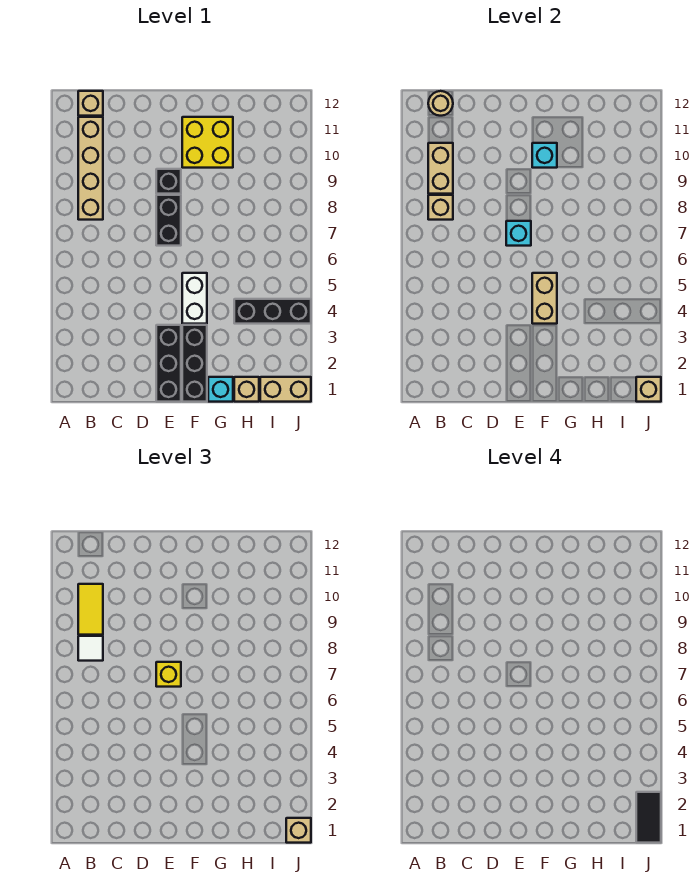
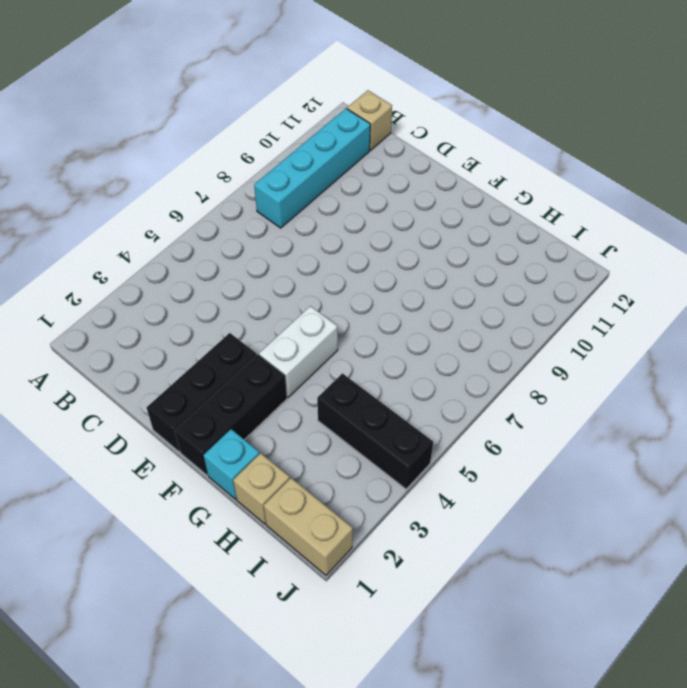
cyan 1x4 brick [254,109,370,228] -> tan 1x4 brick [78,117,103,220]
none -> black 1x2 brick [156,195,181,246]
none -> black 1x1 brick [156,169,181,194]
none -> yellow 2x2 brick [182,117,233,168]

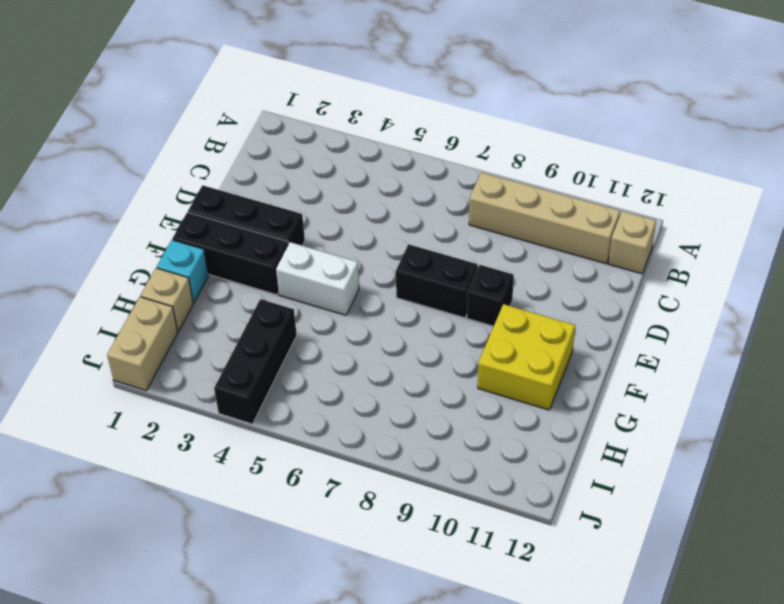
none -> tan 1x1 brick [428,195,453,220]
none -> tan 1x2 brick [428,143,453,194]
none -> tan 1x1 round brick [428,91,453,116]

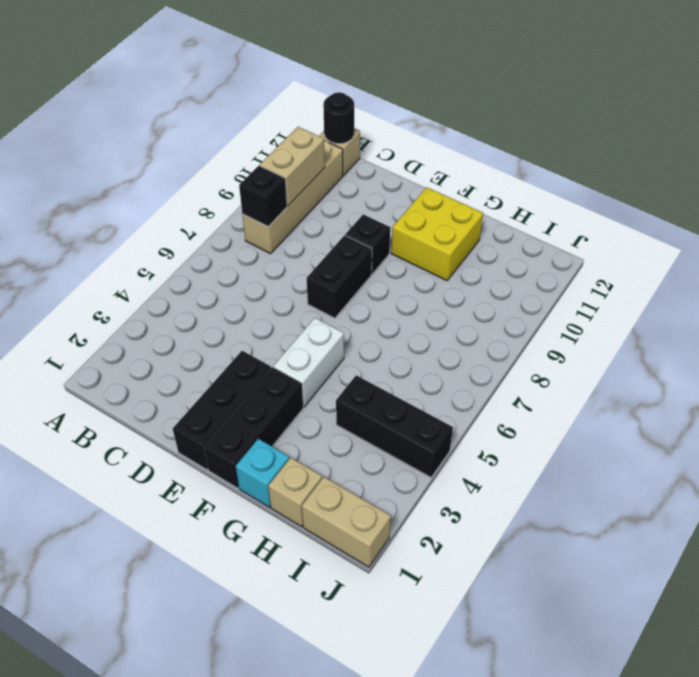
black 1x1 brick [239,166,287,226] -> tan 1x1 brick [428,195,453,220]
black 1x1 round brick [323,92,354,144] -> tan 1x1 round brick [428,91,453,116]
none -> cyan 1x1 brick [506,221,531,246]
none -> tan 1x2 brick [532,273,557,324]
none -> cyan 1x1 brick [532,143,557,168]

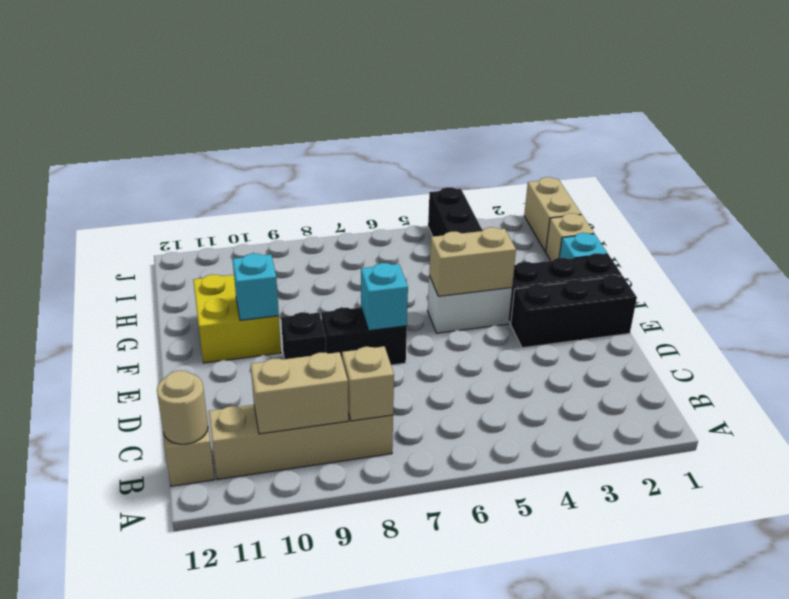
none -> tan 1x1 brick [636,377,661,402]
none -> white 1x1 tile [78,636,103,661]
none -> yellow 1x2 tile [78,584,103,635]

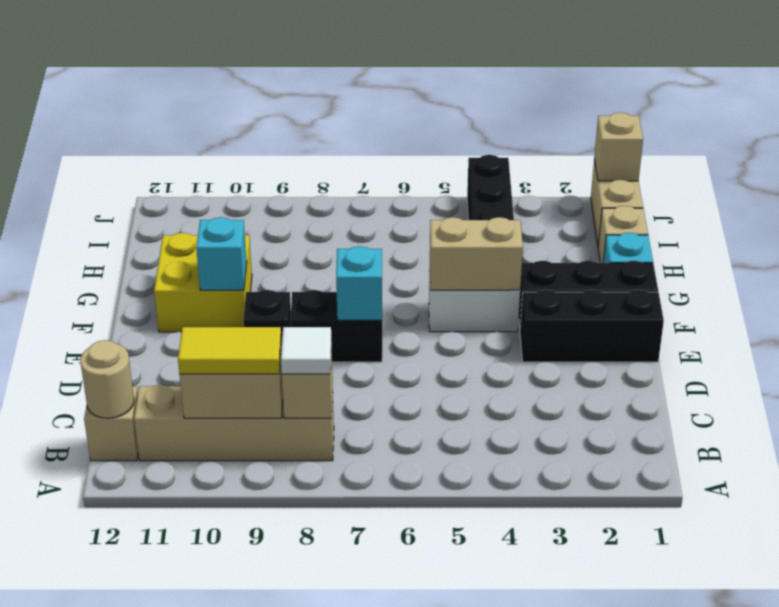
none -> yellow 1x1 brick [156,662,181,687]
none -> tan 1x1 brick [286,818,311,843]
none -> black 1x2 tile [636,792,661,843]

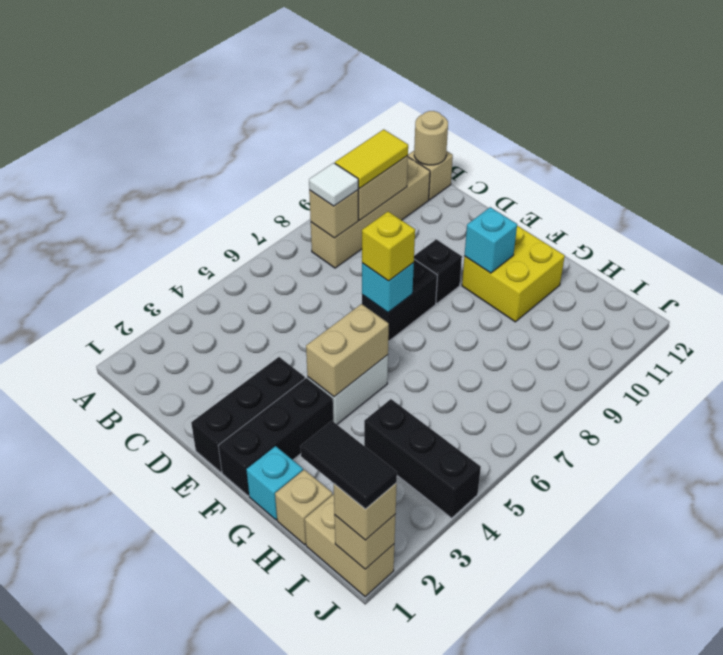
black 1x2 tile [300,421,397,509] -> black 1x2 tile turned to [636,792,661,843]

